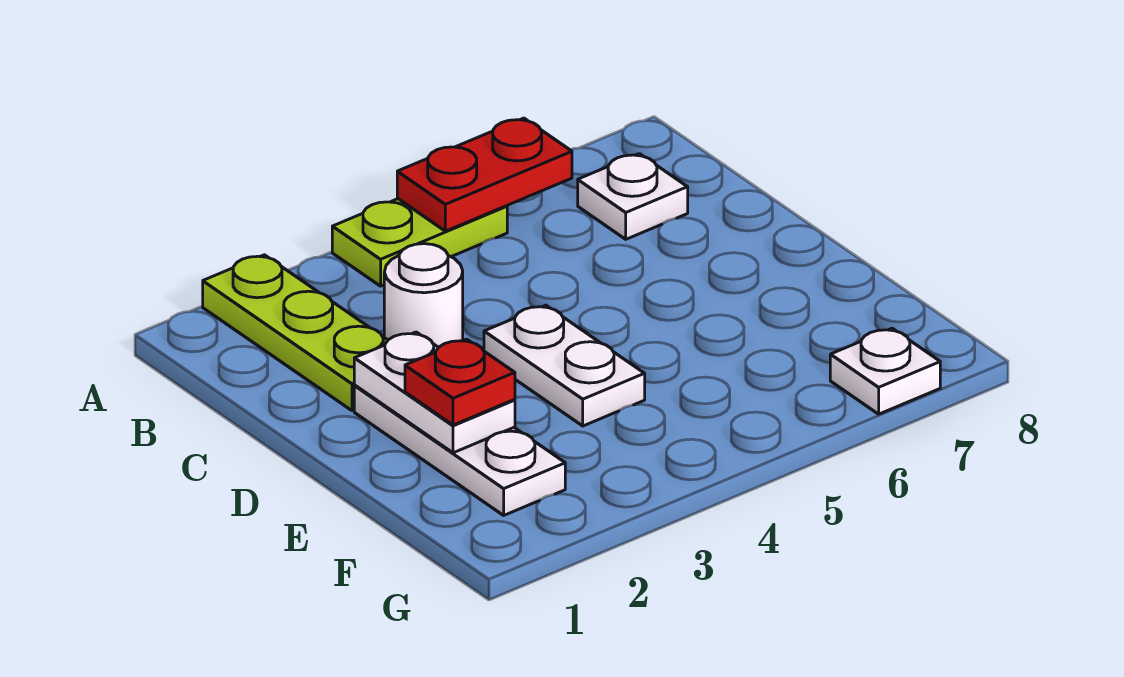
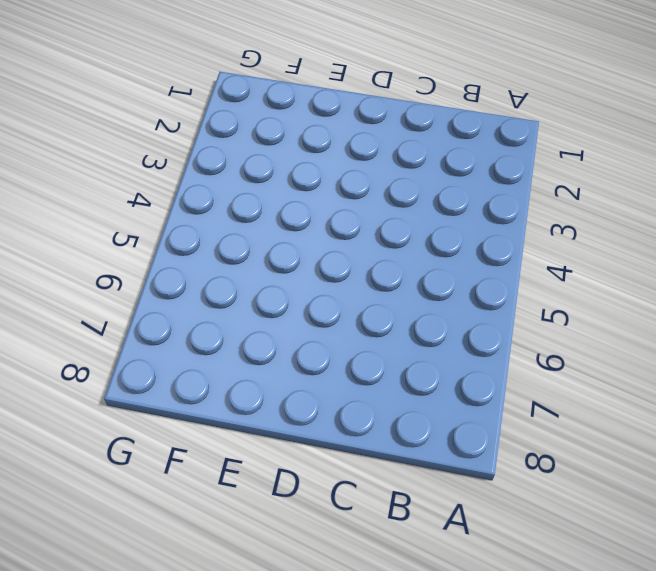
none -> lime 1x3 plate [203,255,388,411]
none -> lime 1x2 plate [332,199,507,286]

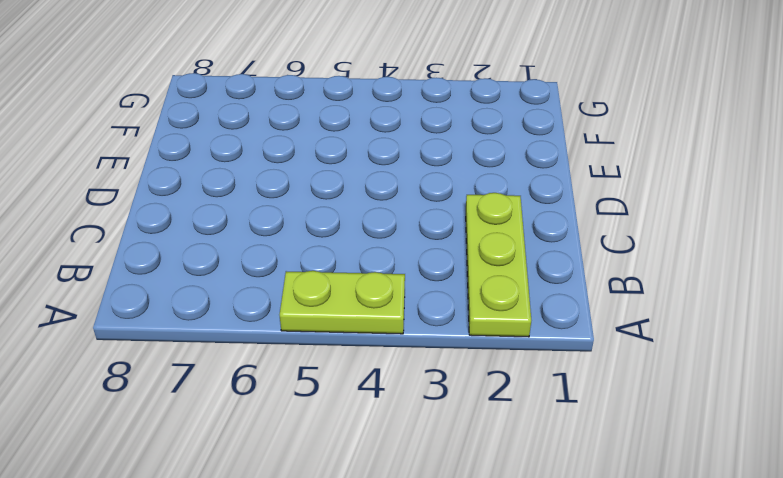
none -> white 1x1 plate [578,154,688,239]
none -> white 1x1 round brick [384,244,463,347]

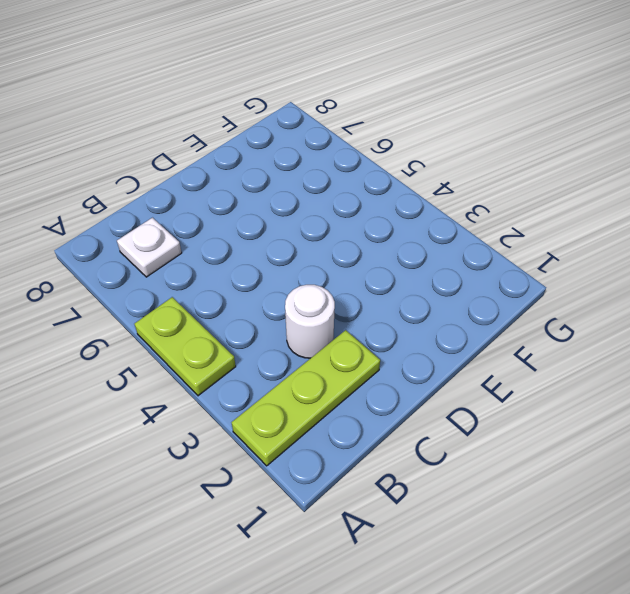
none -> white 1x3 plate [354,386,565,515]
none -> white 1x2 plate [484,305,645,426]

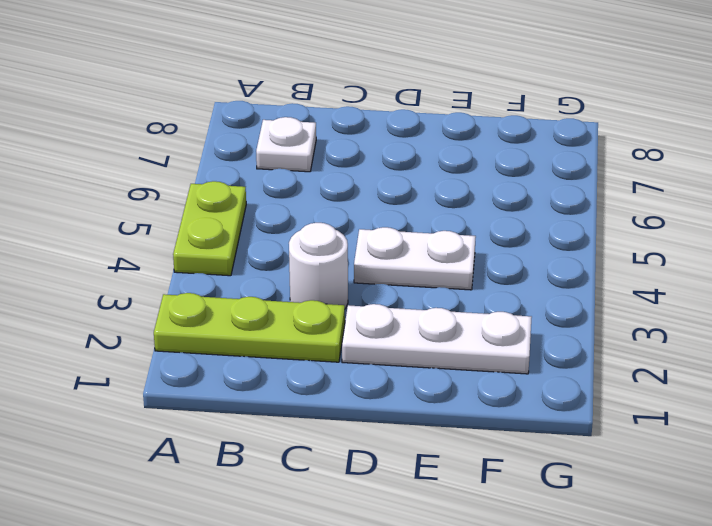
none -> white 1x1 plate [830,328,940,414]
none -> red 1x2 plate [397,118,572,231]

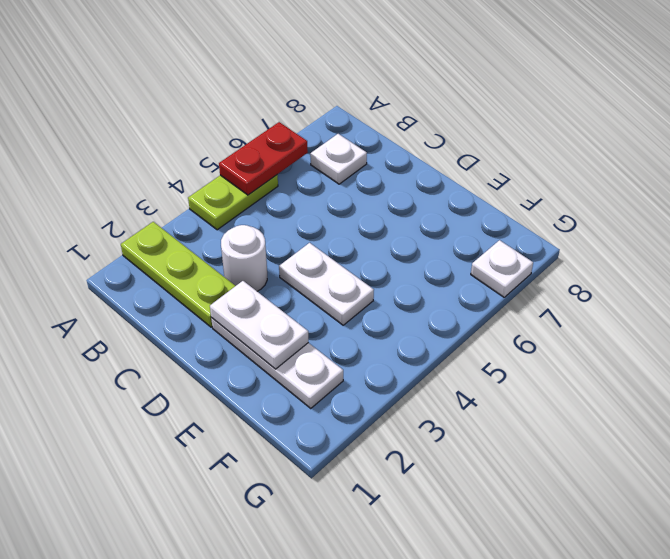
none -> red 1x1 plate [405,339,515,425]

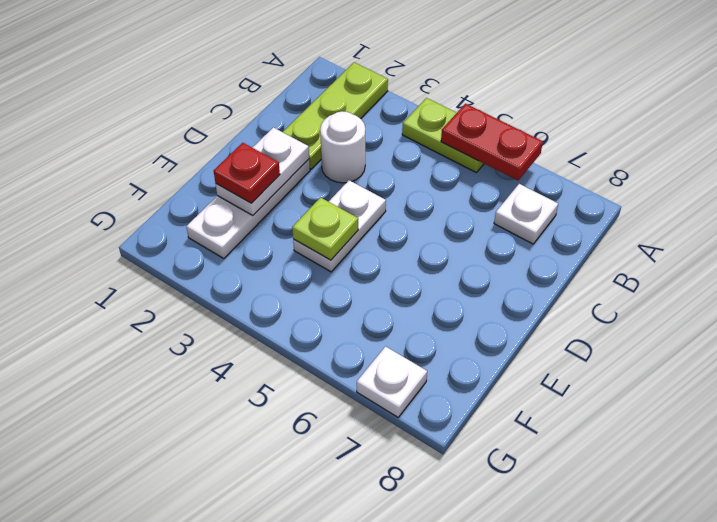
lime 1x1 plate [292,198,358,260] -> none

